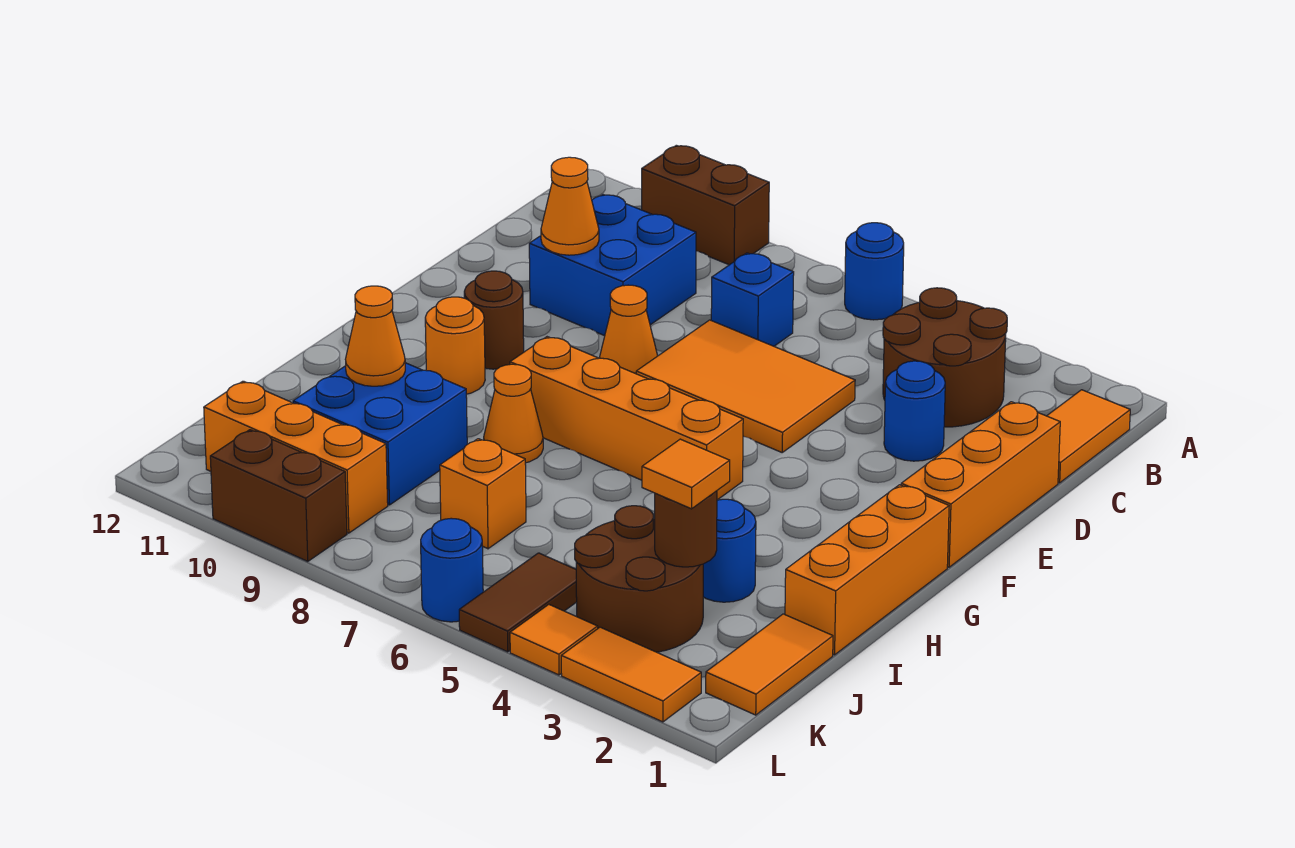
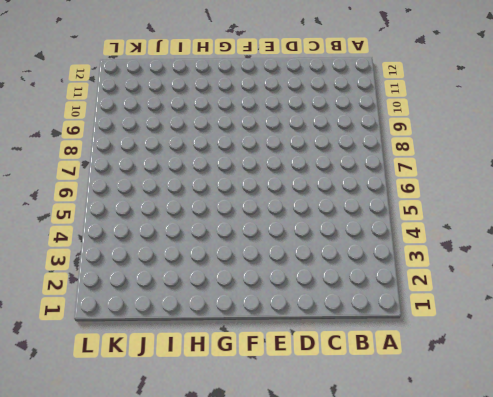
none -> blue 1x1 round brick [845,223,904,320]
none -> brown 1x2 brick [642,145,769,265]
none -> orange 1x2 tile [1047,390,1130,483]
none -> brown 2x2 round brick [883,288,1007,427]

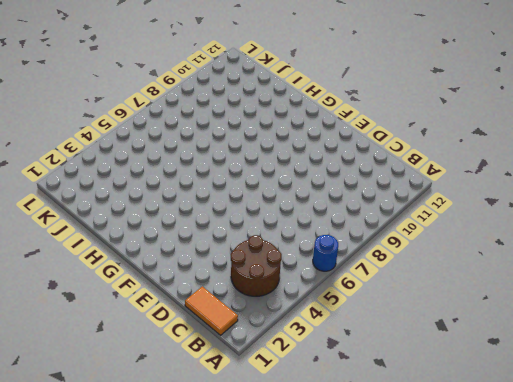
none -> brown 1x2 brick [642,145,769,265]
none -> blue 1x1 brick [711,253,794,346]
none -> blue 2x2 brick [529,195,696,336]
none -> orange 1x3 brick [901,402,1060,567]

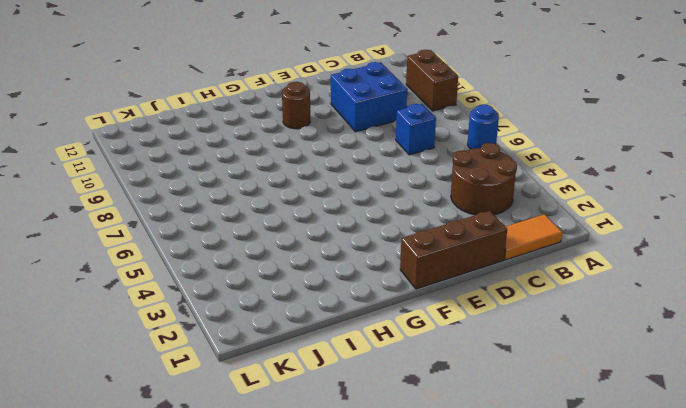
brown 1x3 brick [400,211,507,289] -> orange 1x3 brick [901,402,1060,567]
none -> blue 1x1 round brick [884,361,945,461]
none -> orange 2x3 tile [636,320,855,452]
none -> orange 1x1 cone [600,285,658,374]
none -> orange 1x3 brick [785,485,949,655]

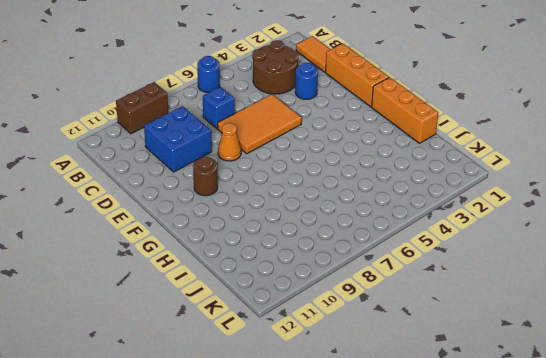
none -> orange 1x4 brick [510,337,743,500]
none -> orange 1x1 round brick [425,297,485,394]
none -> orange 1x1 cone [484,364,543,463]
none -> blue 1x1 round brick [703,499,756,602]

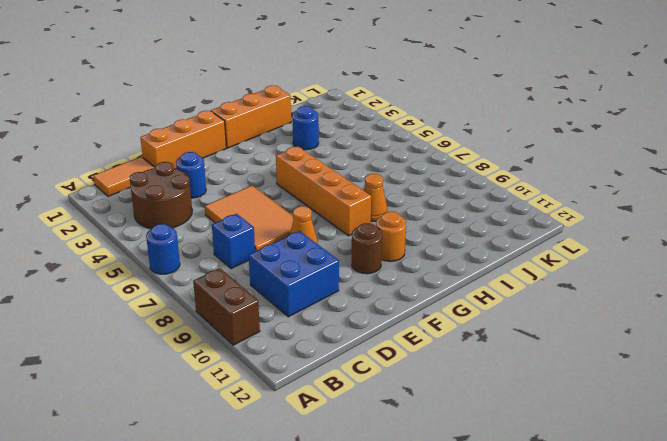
none -> blue 2x2 brick [293,363,467,505]
none -> orange 1x2 tile [706,614,833,715]
none -> brown 2x2 round brick [575,506,703,652]
none -> orange 1x1 brick [440,439,526,549]

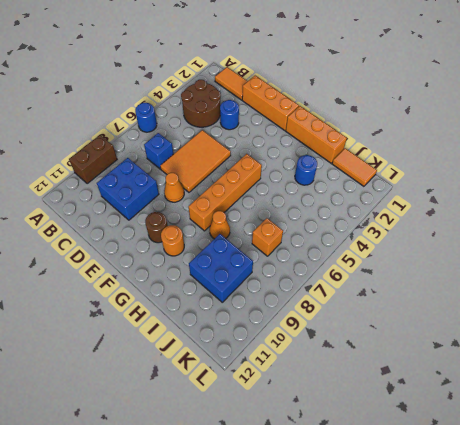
none -> brown 2x2 round brick [575,506,703,652]
none -> brown 1x2 tile [459,553,577,652]
none -> orange 1x3 brick [204,381,388,533]
none -> orange 1x2 tile [561,627,701,722]

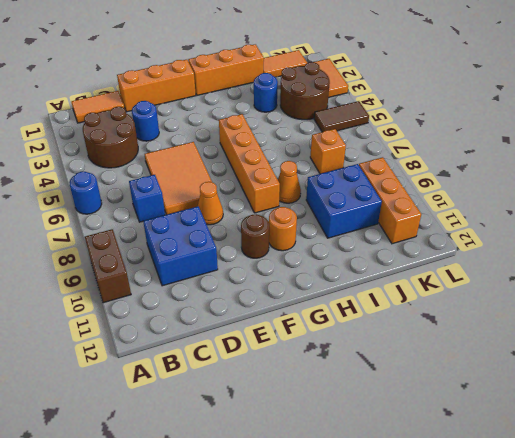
none -> orange 1x1 tile [510,604,598,675]
none -> blue 1x1 round brick [421,518,483,622]
none -> brown 1x2 brick [210,430,347,562]
none -> orange 1x1 cone [541,157,599,255]

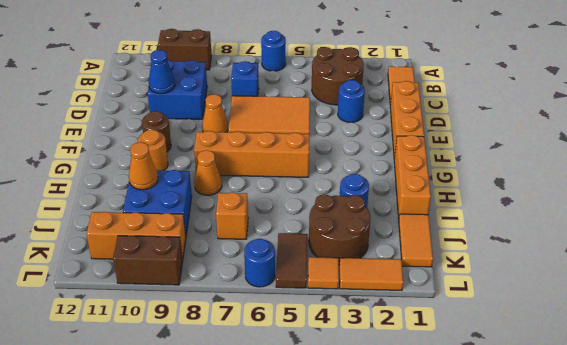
blue 1x1 cone [149,50,175,94] -> orange 1x1 cone [541,157,599,255]
none -> brown 1x1 round brick [655,491,717,567]
none -> orange 1x1 tile [642,439,730,509]

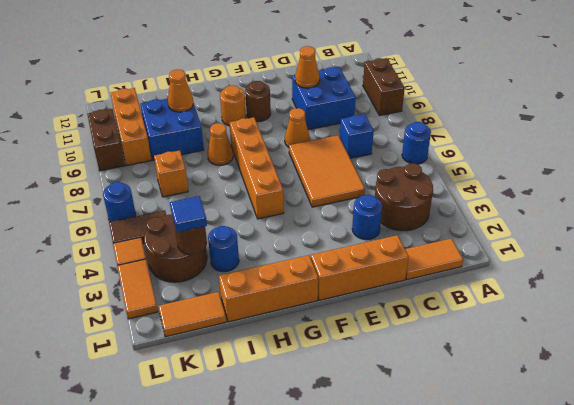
blue 1x1 tile [170,196,207,232] -> orange 1x1 tile [642,439,730,509]

